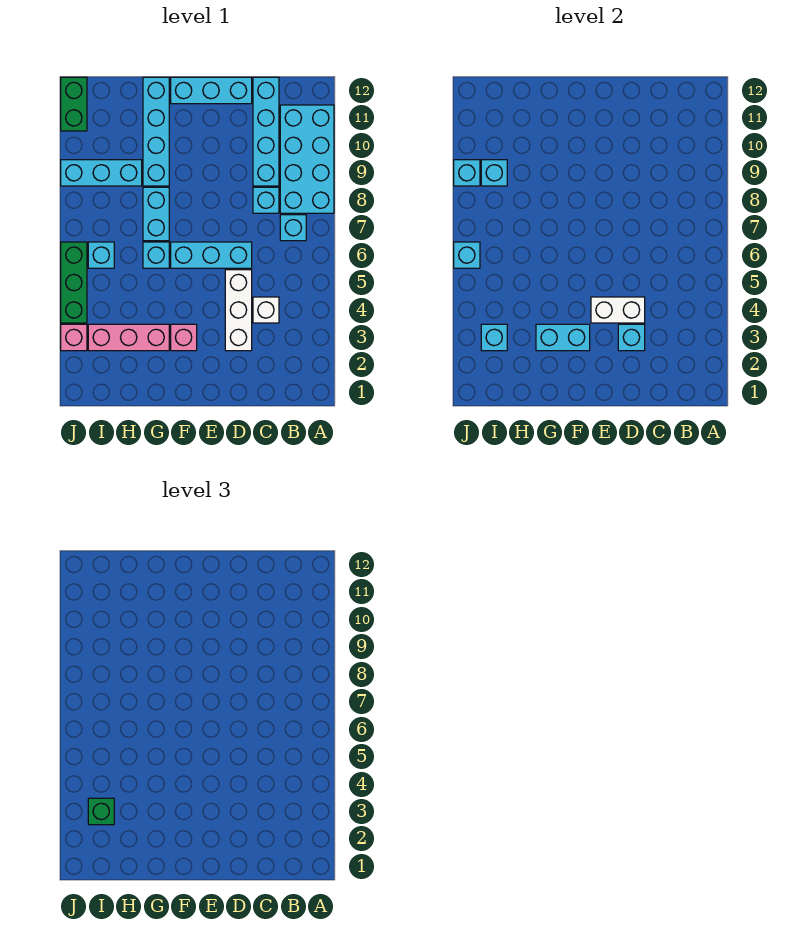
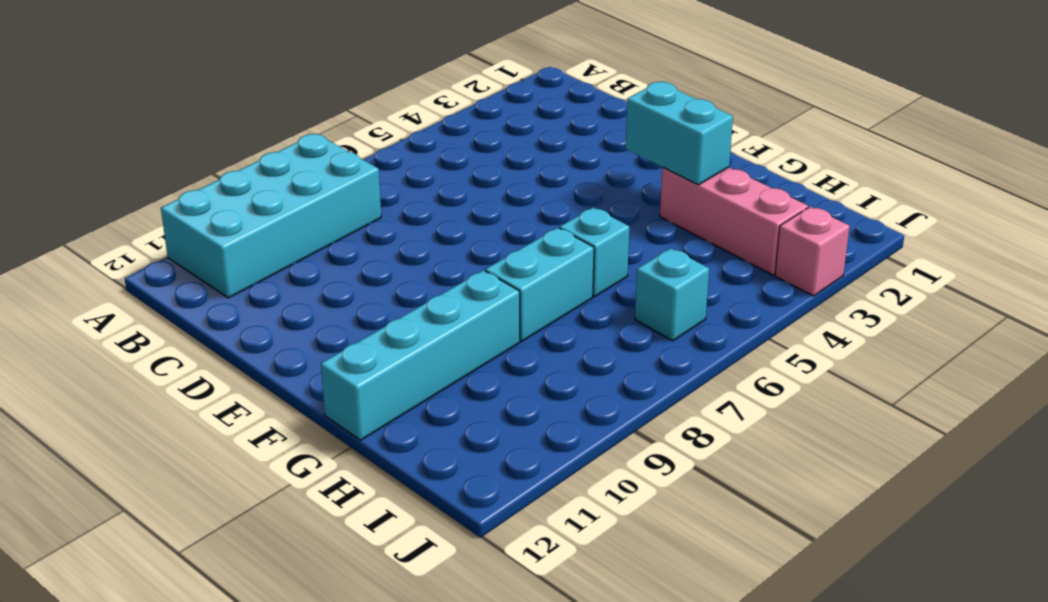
none -> cyan 1x1 brick [280,215,306,241]
none -> white 1x1 brick [253,297,279,323]
none -> cyan 1x1 brick [253,187,279,213]

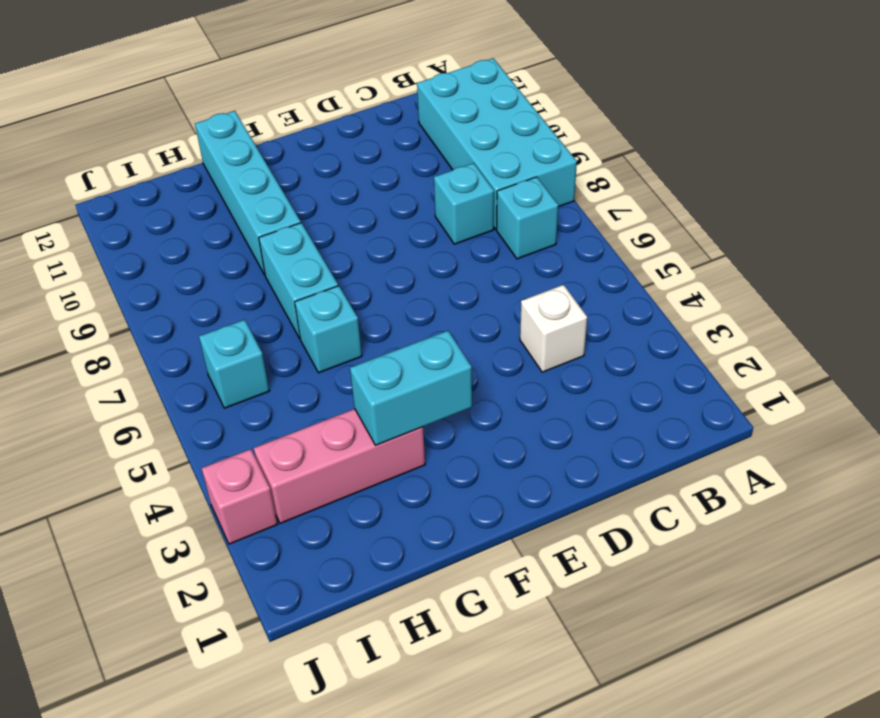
none -> cyan 1x4 brick [253,77,279,186]
none -> white 1x3 brick [225,270,252,351]
none -> cyan 1x3 brick [171,242,252,268]

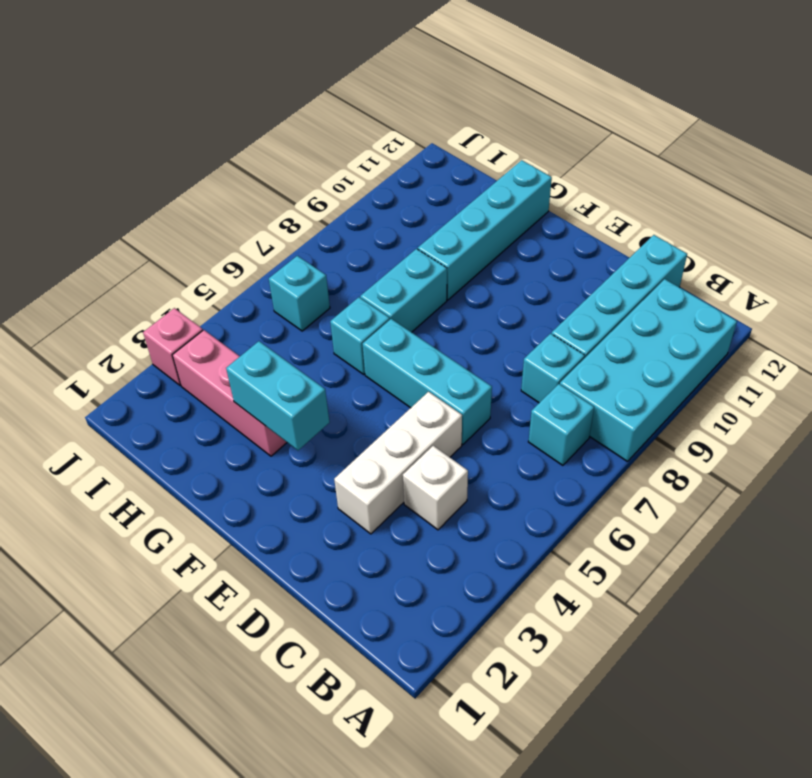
none -> cyan 1x3 brick [171,77,252,104]
none -> pink 1x1 brick [171,324,197,351]
none -> cyan 1x3 brick [61,160,142,186]

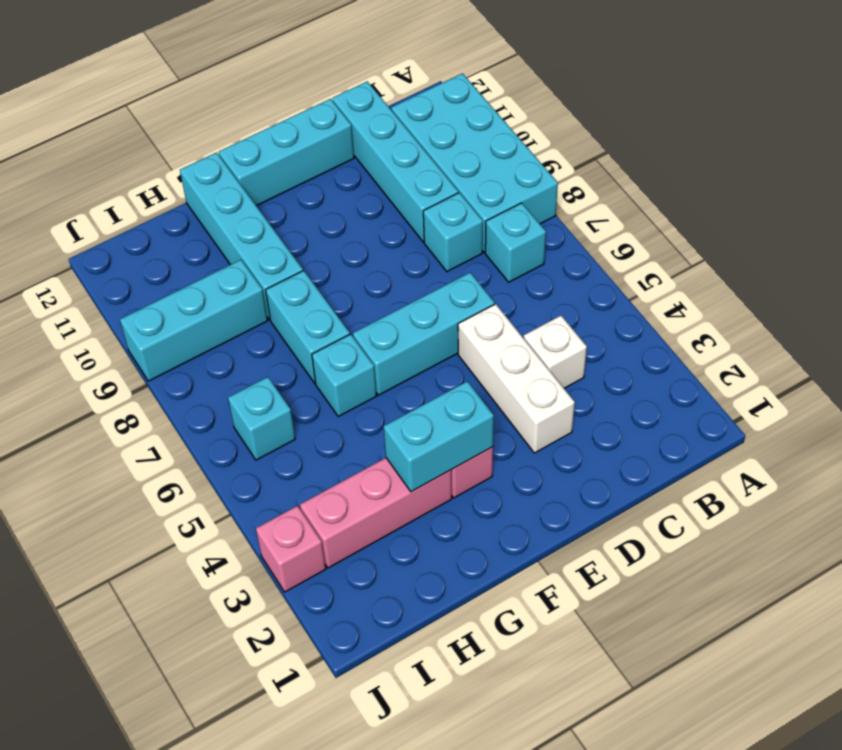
none -> green 1x3 brick [61,242,87,323]
none -> green 1x2 brick [61,77,87,131]
none -> cyan 1x1 brick [618,324,645,351]

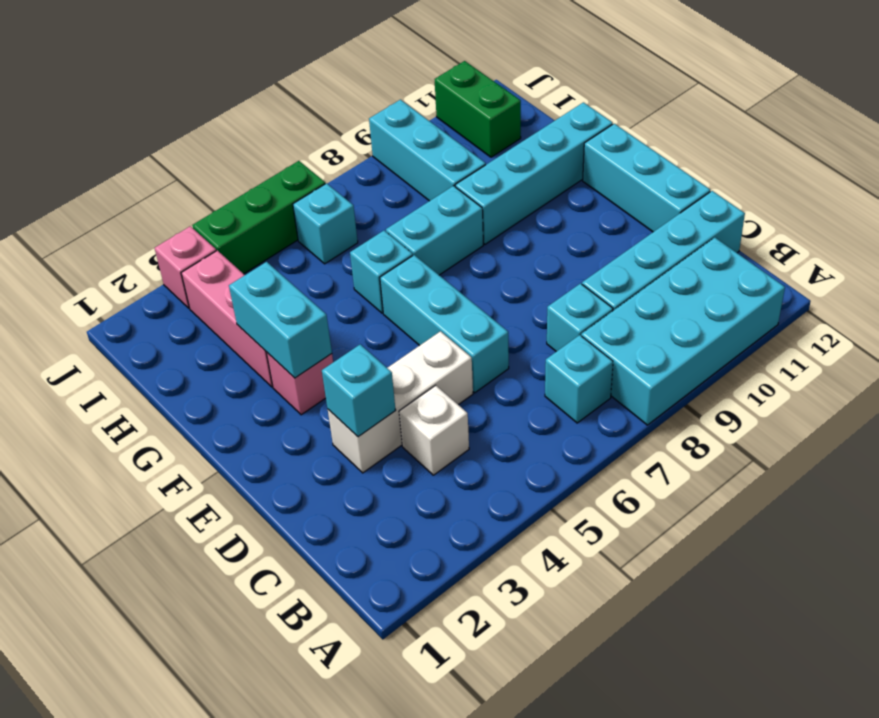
green 1x2 brick [435,61,521,157] -> green 1x2 brick turned to [61,77,87,131]
none -> white 1x2 brick [591,297,645,323]
none -> cyan 1x1 brick [481,324,507,351]
none -> cyan 1x1 brick [481,160,507,186]

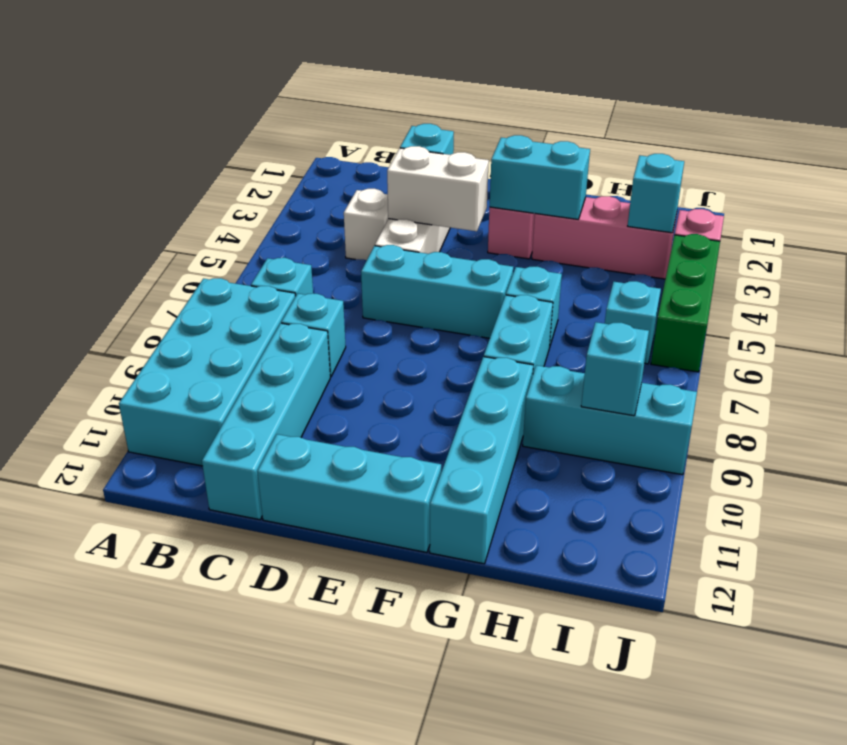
none -> green 1x2 brick [61,77,87,131]
none -> cyan 1x1 brick [454,242,480,268]
none -> cyan 1x1 brick [454,160,480,186]

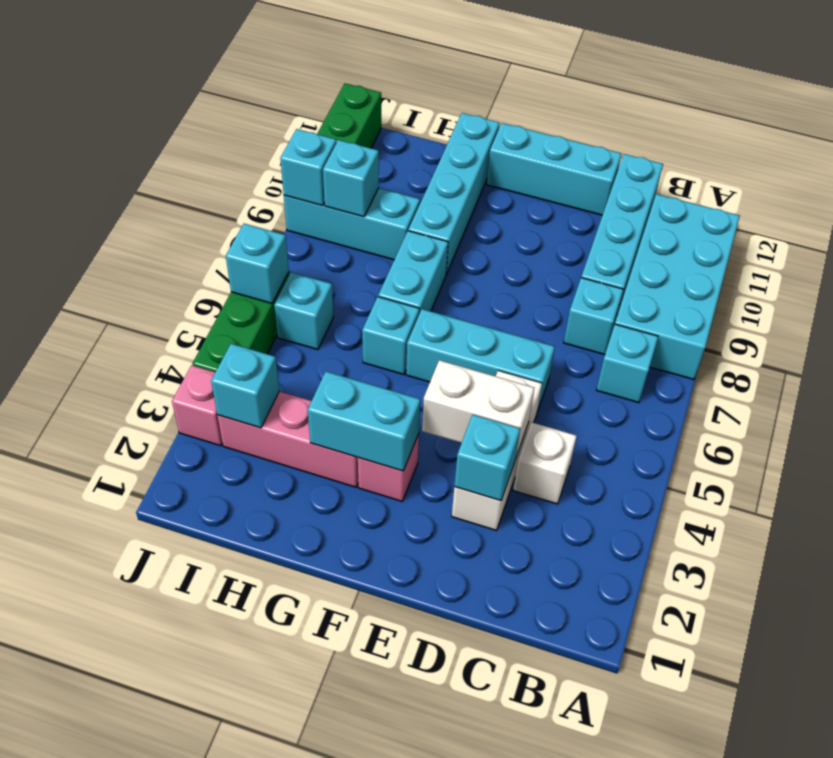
none -> green 1x1 brick [88,798,114,825]

